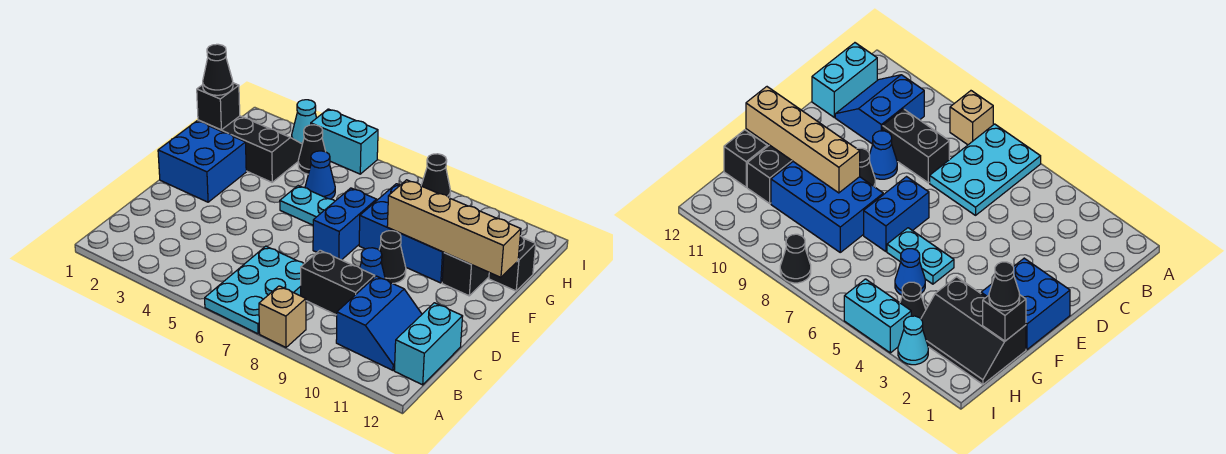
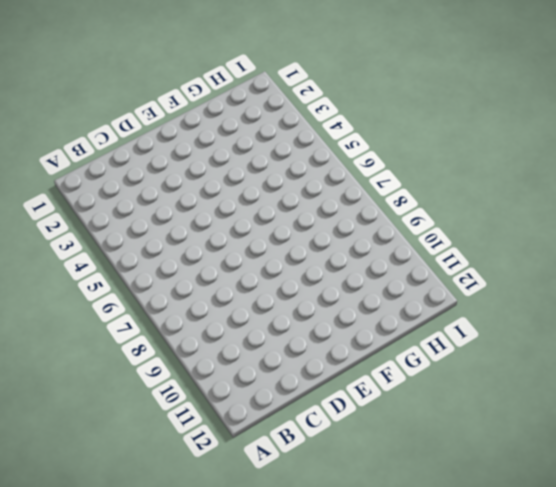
none -> cyan 2x3 plate [205,246,304,334]
none -> tan 1x1 brick [259,286,306,347]
none -> blue 2x2 slope [336,276,422,370]

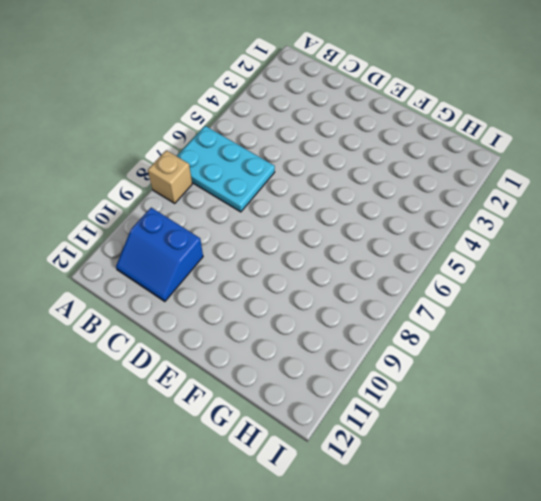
none -> cyan 1x2 brick [394,303,463,385]
none -> black 1x2 brick [301,250,375,315]
none -> blue 1x1 cone [360,248,385,279]

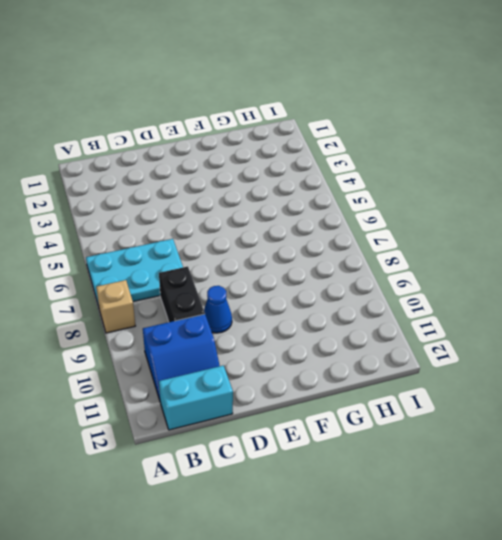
none -> blue 2x2 brick [158,121,246,202]
none -> blue 1x2 brick [313,188,377,260]
none -> black 1x1 cone [379,231,406,284]

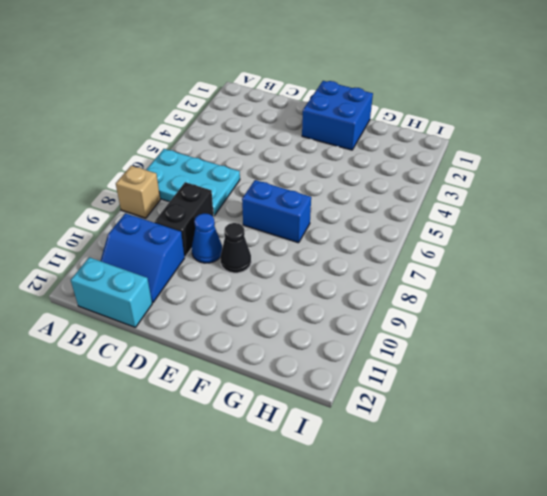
none -> cyan 1x2 plate [280,186,335,225]
none -> blue 2x3 brick [359,184,444,283]
none -> black 1x2 brick [442,253,489,296]

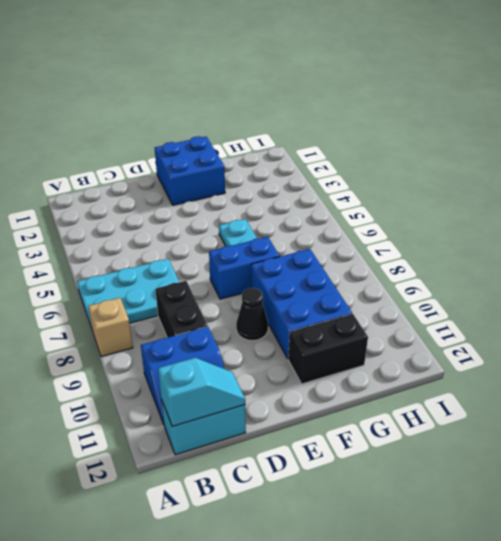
cyan 1x2 slope [158,358,245,426] -> none
none -> blue 1x1 cone [360,248,385,279]
none -> black 2x3 slope [198,116,302,182]
none -> blue 1x1 cone [305,151,335,199]

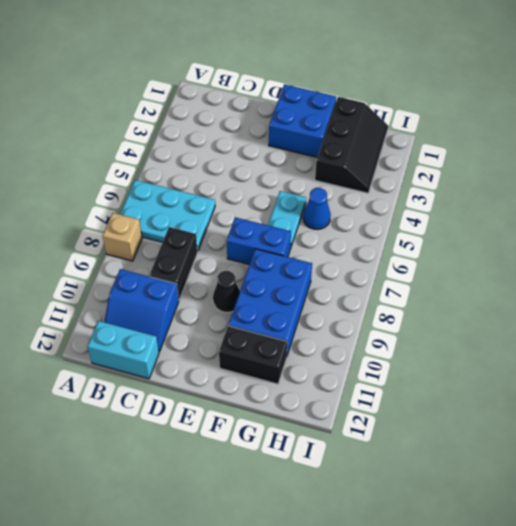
none -> blue 1x1 cone [360,248,385,279]
none -> black 1x1 brick [489,236,536,291]
none -> black 1x1 cone [298,125,326,174]

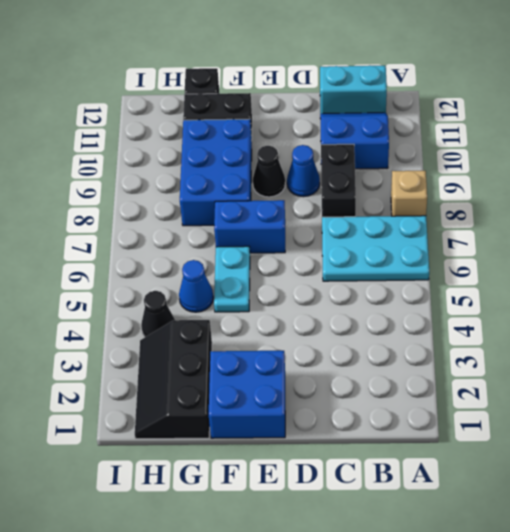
none -> cyan 1x1 cone [292,100,316,144]
none -> cyan 1x2 brick [311,109,378,174]
none -> black 1x1 cone [421,154,451,198]

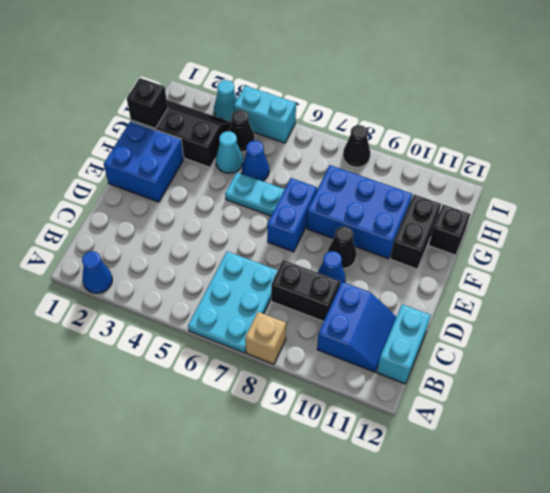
blue 1x1 cone [82,251,112,293] -> none
cyan 1x1 cone [216,131,243,173] -> none
none -> tan 1x4 brick [387,180,521,277]
none -> black 1x1 cone [203,44,233,95]

